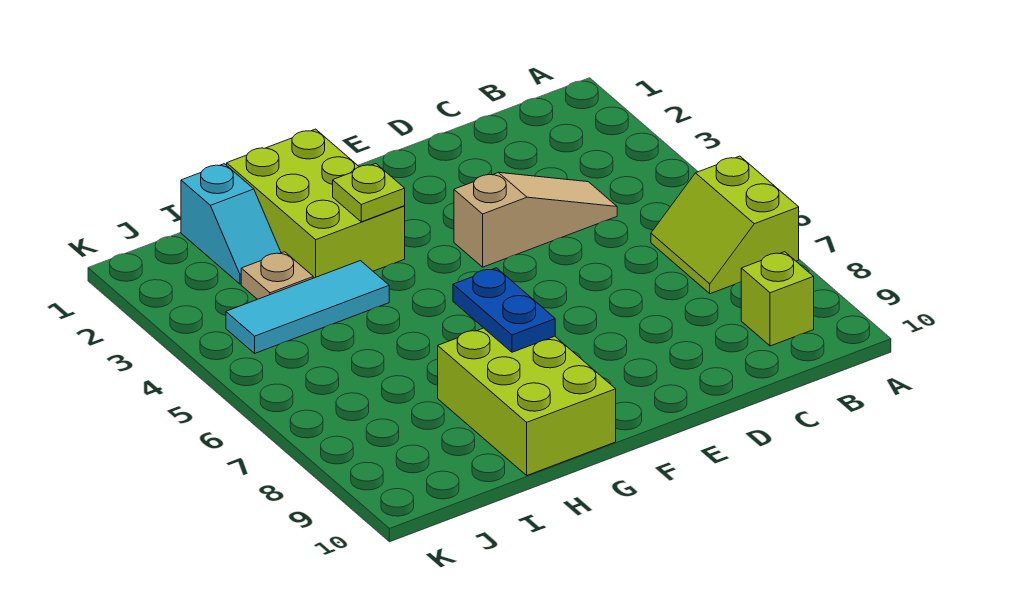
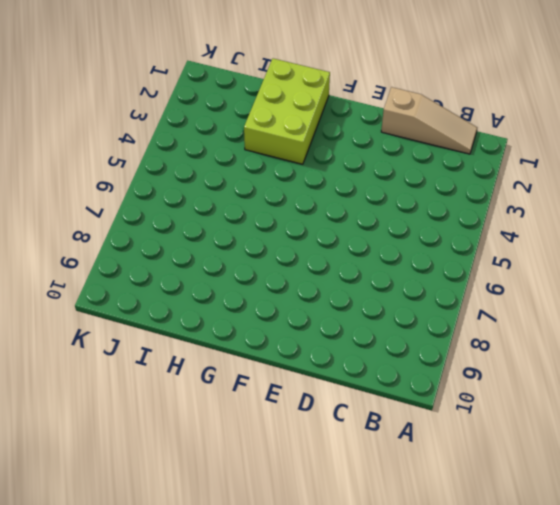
tan 1x3 slope [381,87,477,154] -> tan 1x3 slope moved to [454,173,617,267]
none -> lime 2x2 slope [651,156,799,294]
none -> lime 1x1 brick [741,252,814,346]

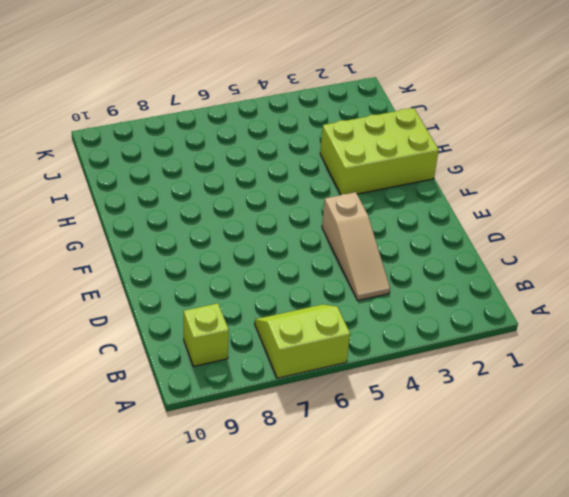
none -> lime 2x3 brick [438,328,616,475]
none -> cyan 1x3 tile [226,261,389,353]

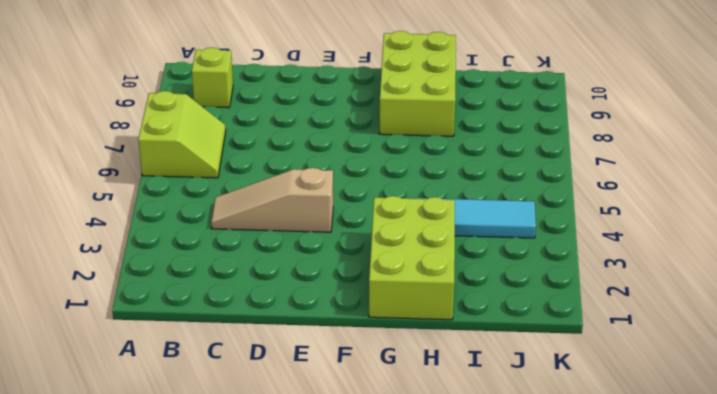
none -> cyan 1x2 slope [181,164,281,284]
none -> tan 1x1 plate [241,252,313,299]

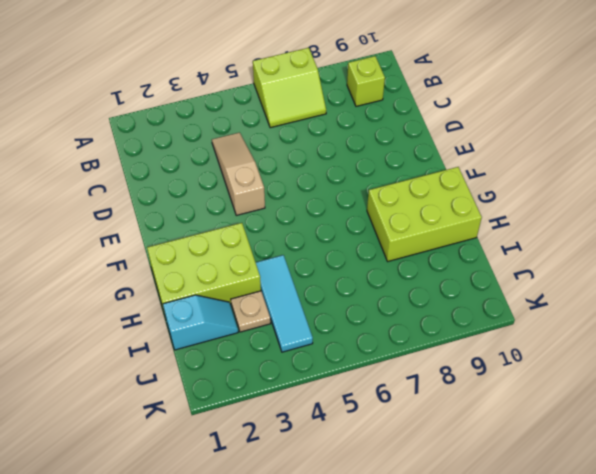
none -> lime 1x1 plate [333,164,405,222]
none -> blue 1x2 plate [453,268,555,352]

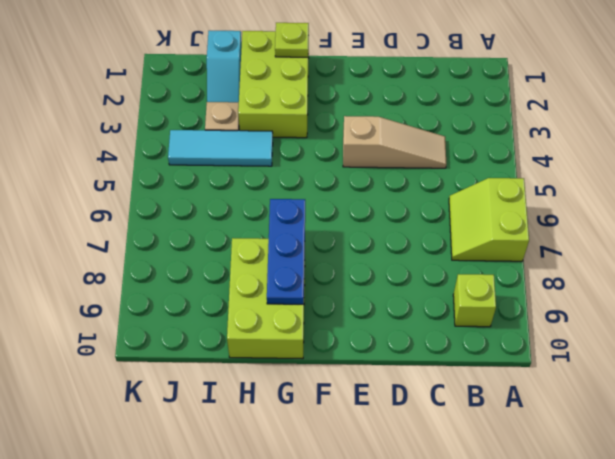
lime 1x1 plate [275,23,309,57] -> lime 1x1 plate moved to [333,164,405,222]
blue 1x3 plate [267,199,305,304] -> blue 1x2 plate [453,268,555,352]

